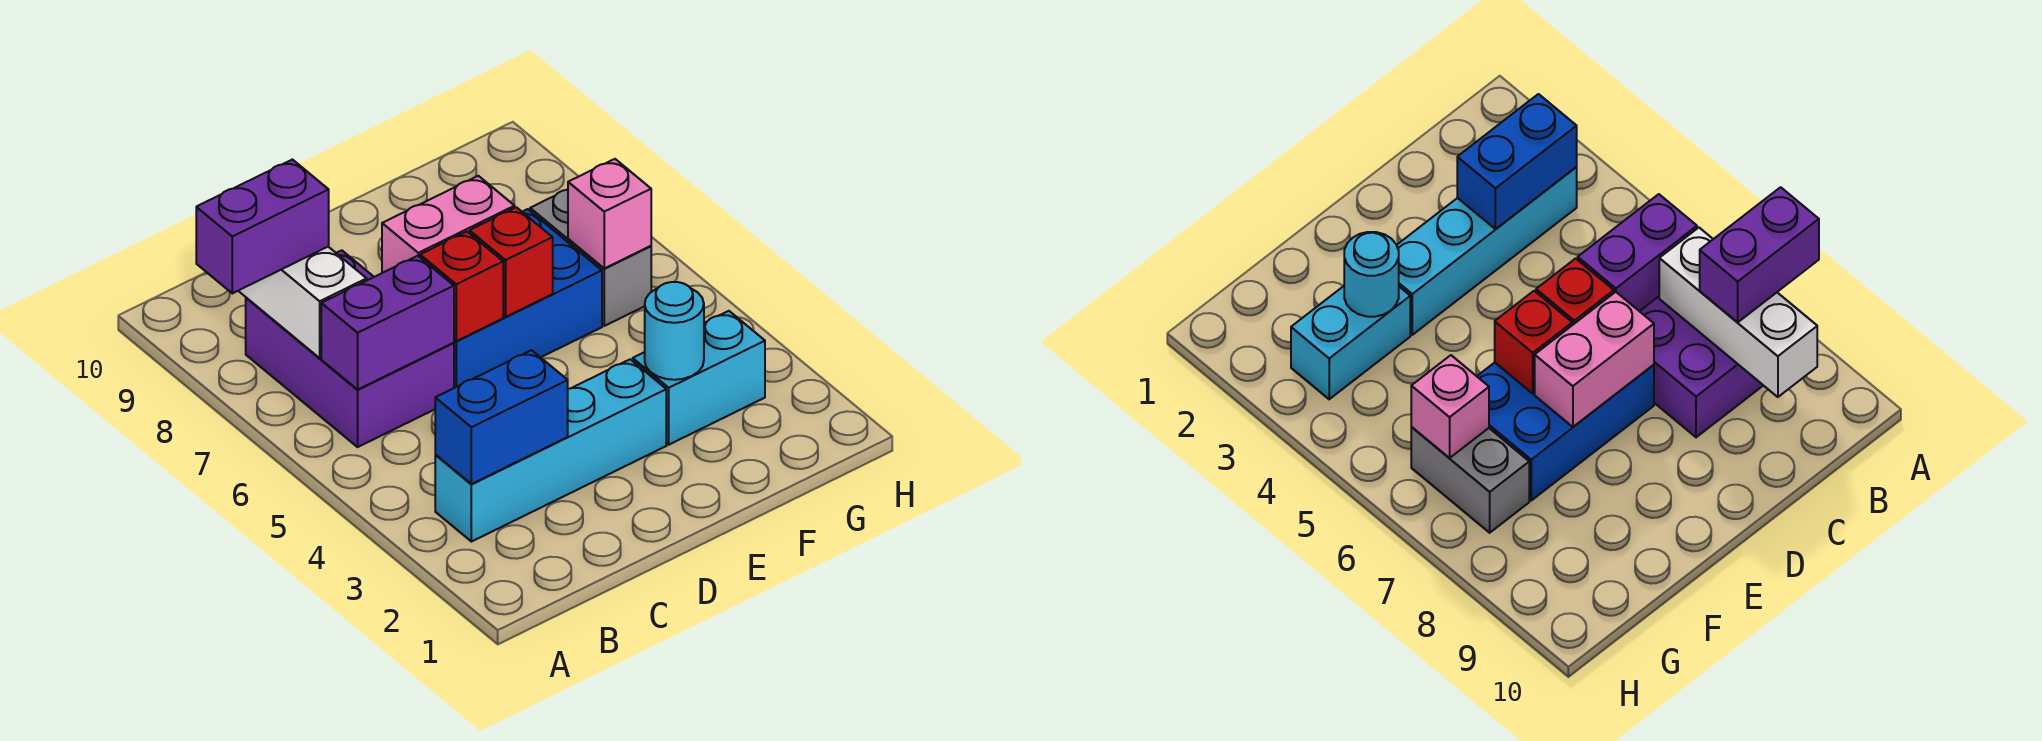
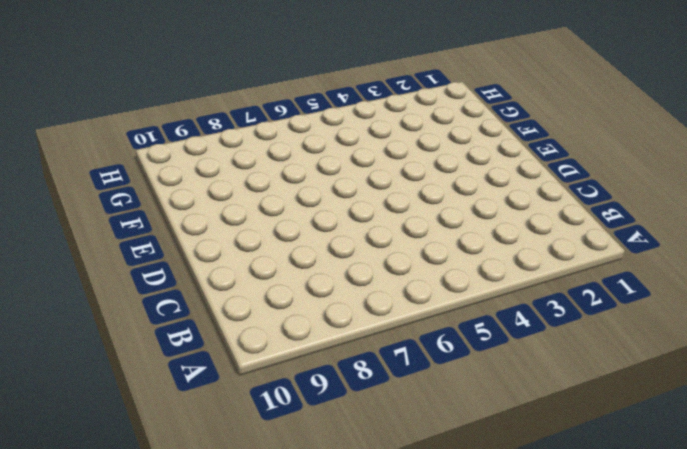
none -> cyan 1x4 brick [435,359,666,542]
none -> purple 2x3 brick [246,250,454,447]
none -> blue 2x3 brick [454,209,602,388]

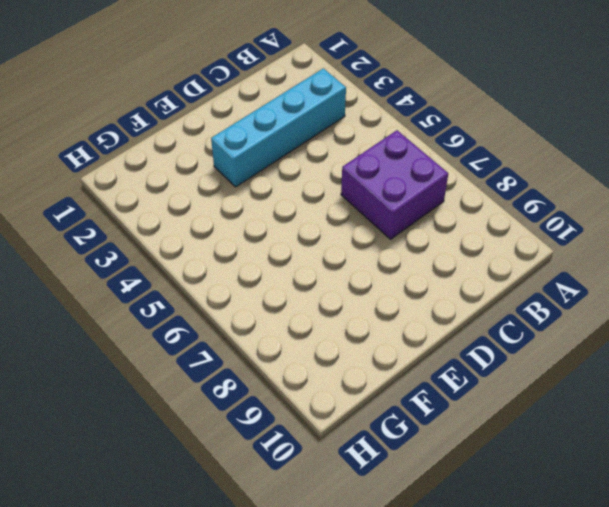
purple 2x2 brick [341,130,448,239] -> purple 2x3 brick [246,250,454,447]
none -> blue 2x3 brick [454,209,602,388]
none -> cyan 1x2 brick [633,311,765,445]
none -> grey 1x2 brick [530,190,651,326]

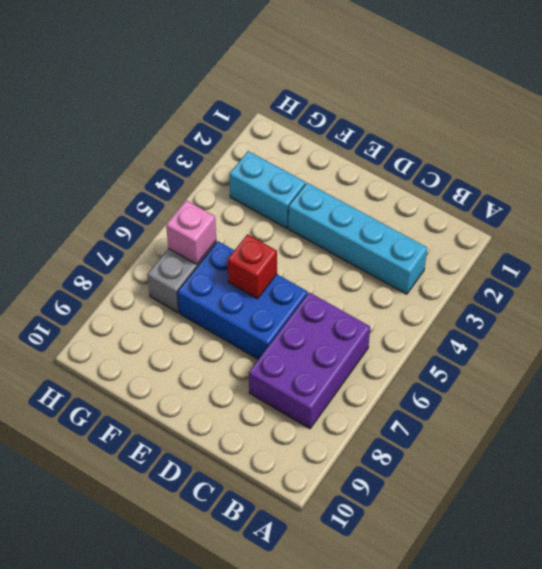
none -> blue 1x2 brick [435,350,568,484]
none -> purple 1x2 brick [321,256,454,389]
none -> white 1x3 brick [239,247,367,358]

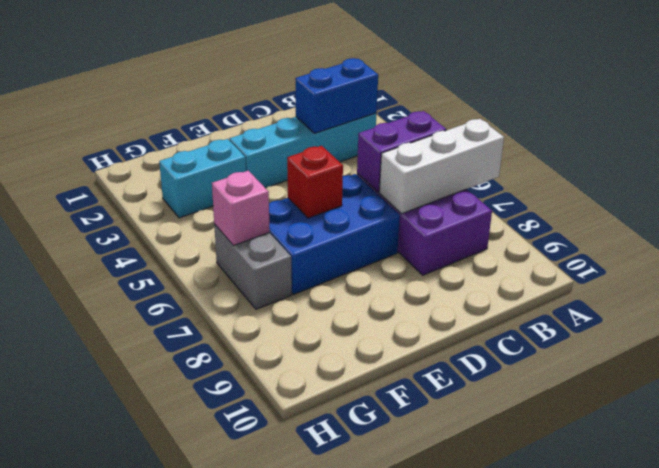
white 1x3 brick [379,119,504,214] -> white 1x3 brick turned to [239,247,367,358]
none -> red 1x1 brick [420,232,503,341]
none -> pink 1x2 brick [382,176,515,273]
none -> cyan 1x1 round brick [645,282,704,380]

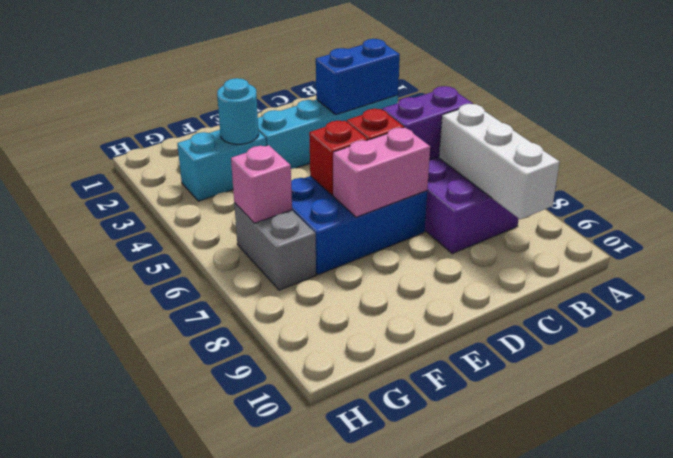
none -> purple 1x2 brick [196,160,329,293]

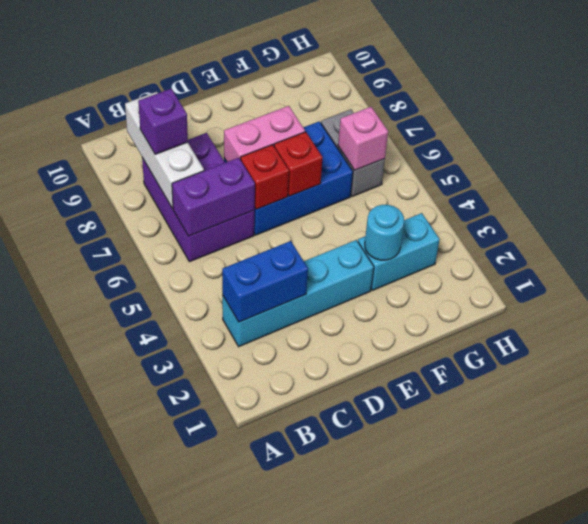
purple 1x1 brick [138,89,188,154] -> purple 1x2 brick [196,160,329,293]

